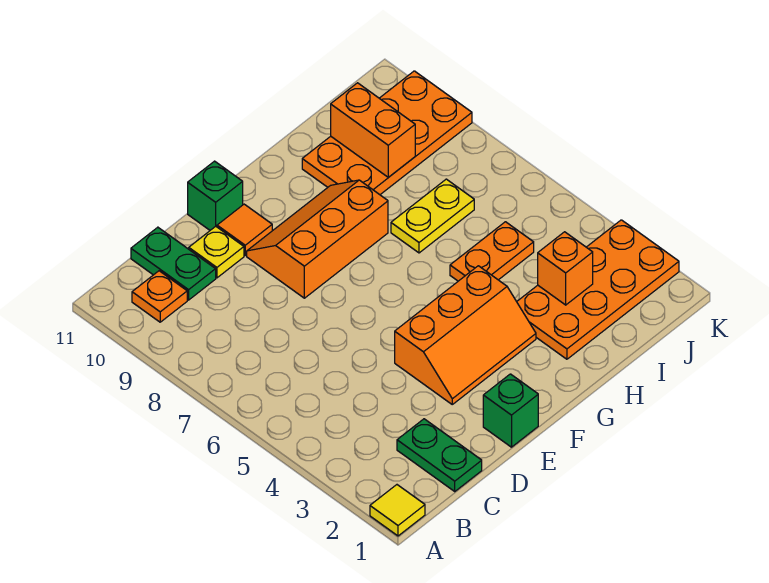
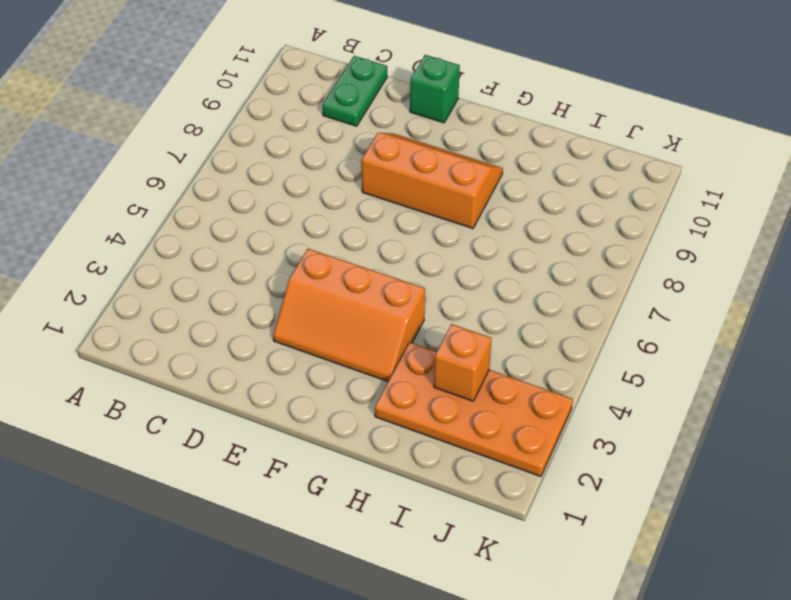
none -> yellow 1x1 tile [370,485,425,536]
none -> orange 1x1 plate [132,271,187,322]
none -> green 1x2 plate [397,419,482,491]

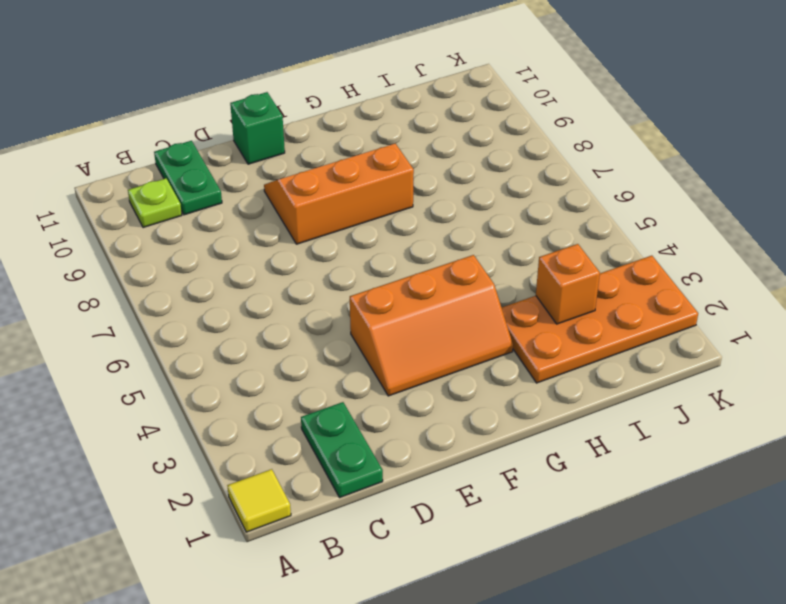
lime 1x1 plate [128,178,182,228] -> orange 1x1 plate [132,271,187,322]
none -> yellow 1x1 plate [189,226,244,278]
none -> green 1x1 brick [483,374,538,447]
none -> orange 1x1 tile [217,204,272,255]

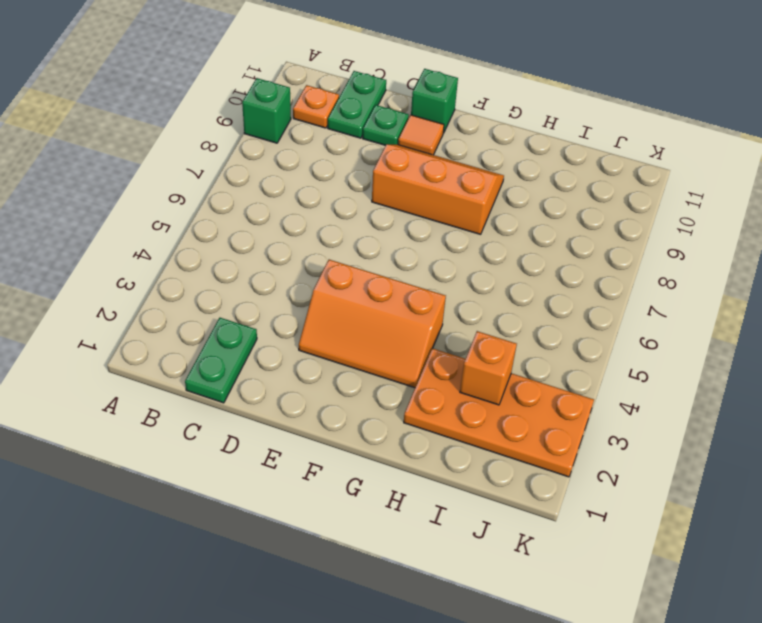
green 1x1 brick [242,78,291,143] -> green 1x1 brick moved to [483,374,538,447]
green 1x1 plate [363,105,409,145] -> yellow 1x1 plate [189,226,244,278]
none -> yellow 1x1 tile [370,485,425,536]
none -> orange 1x2 plate [450,222,534,281]
none -> yellow 1x2 plate [391,179,474,253]

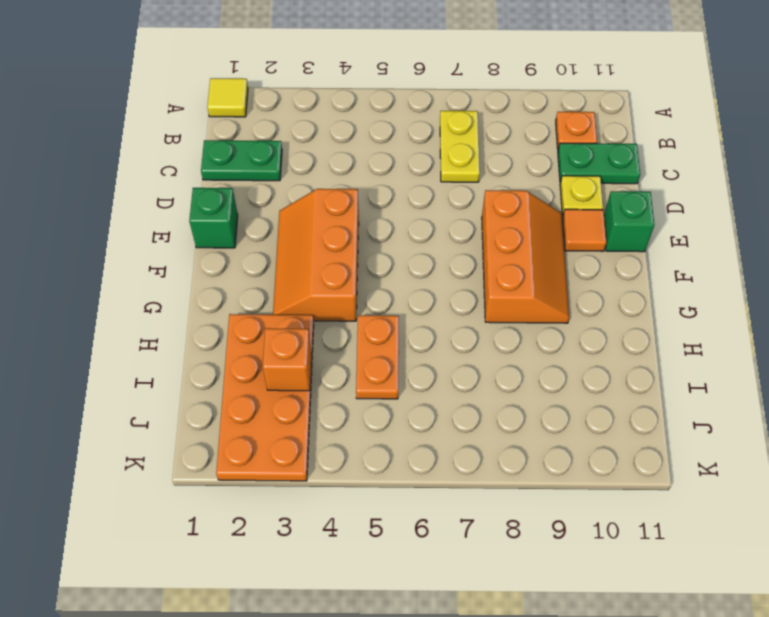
yellow 1x2 plate [440,111,480,182] -> yellow 1x2 plate moved to [391,179,474,253]
none -> orange 2x4 plate [302,71,472,195]
none -> orange 1x2 brick [331,83,415,177]

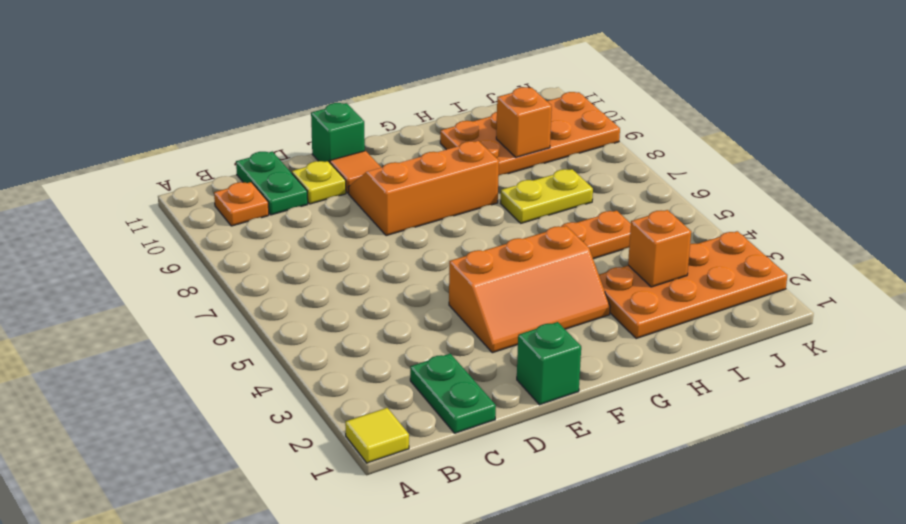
orange 1x1 brick [496,87,552,157] -> orange 1x2 brick [331,83,415,177]

